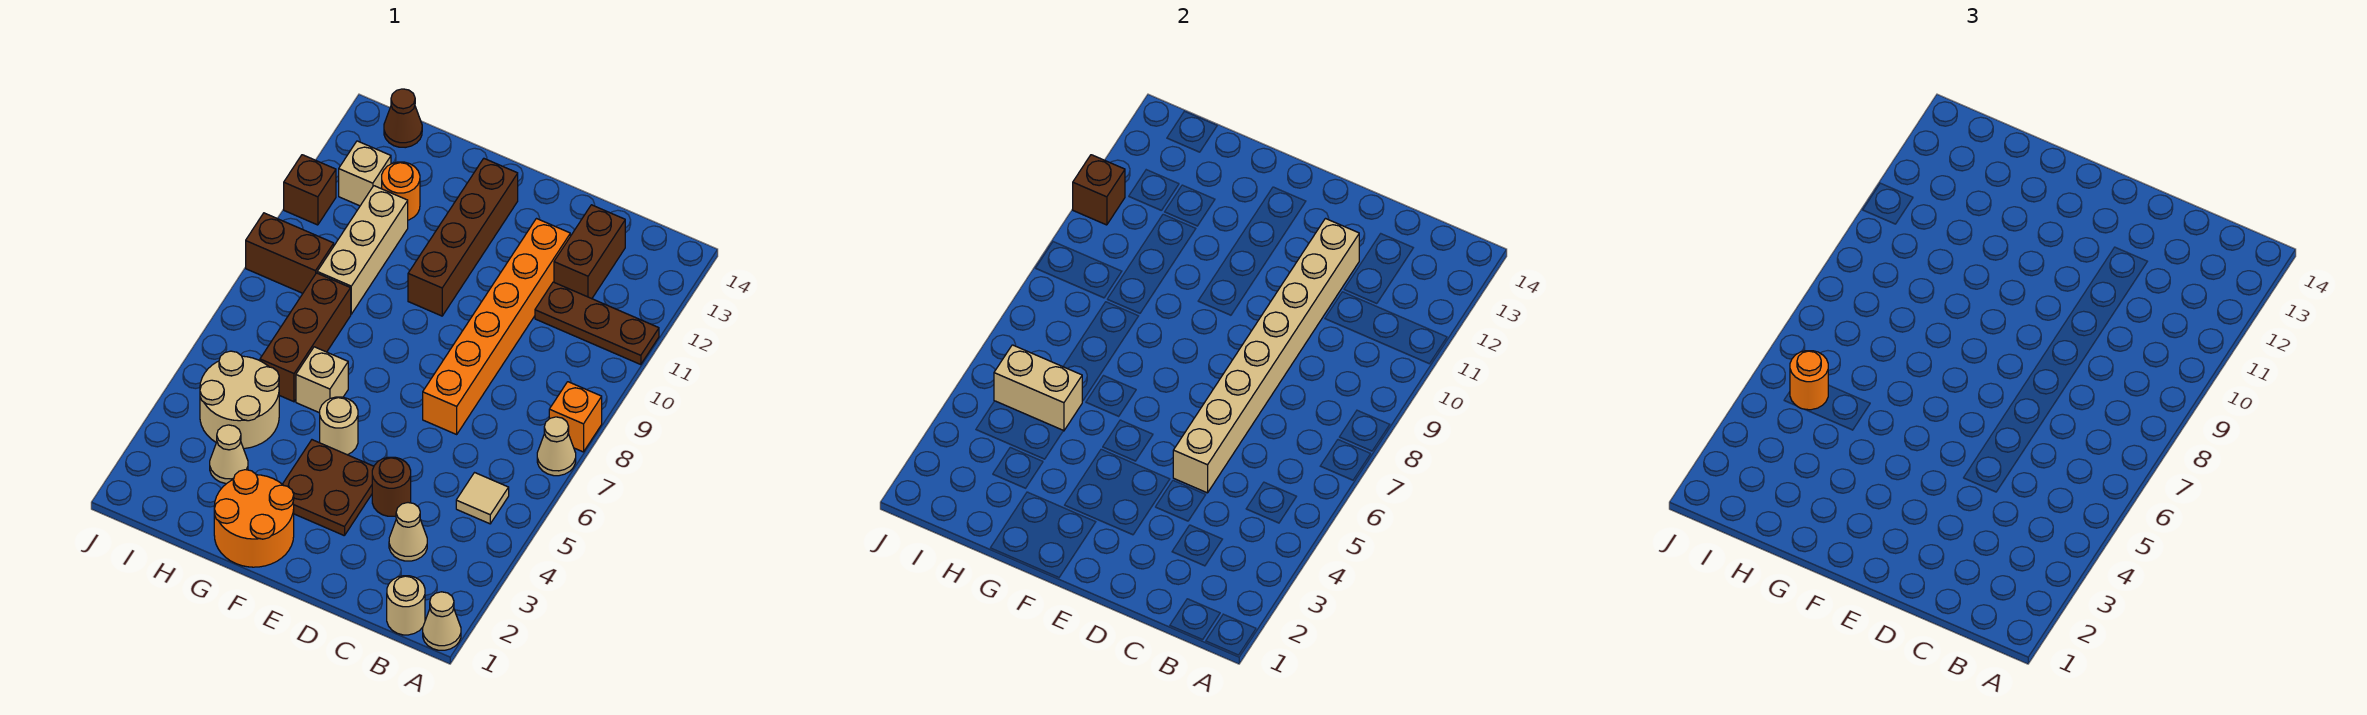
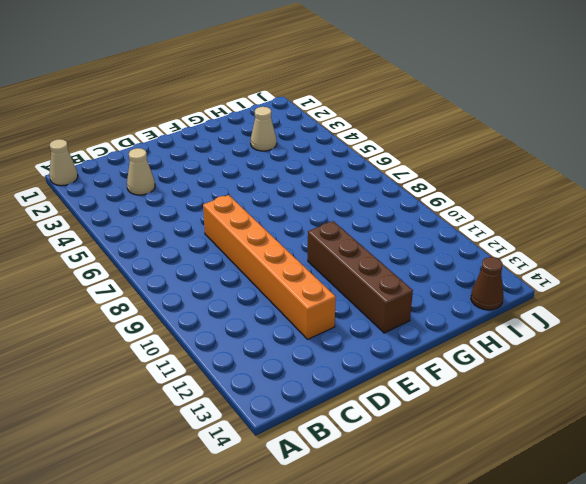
none -> tan 1x1 cone [537,417,576,476]
none -> orange 1x1 brick [549,382,602,452]
none -> brown 1x3 plate [535,282,659,365]

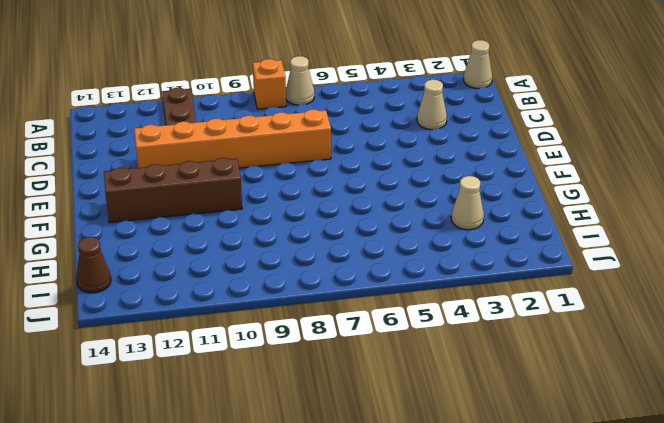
none -> tan 1x1 round brick [387,576,425,635]
none -> tan 1x1 tile [456,473,509,524]
none -> brown 1x2 brick [554,205,625,299]

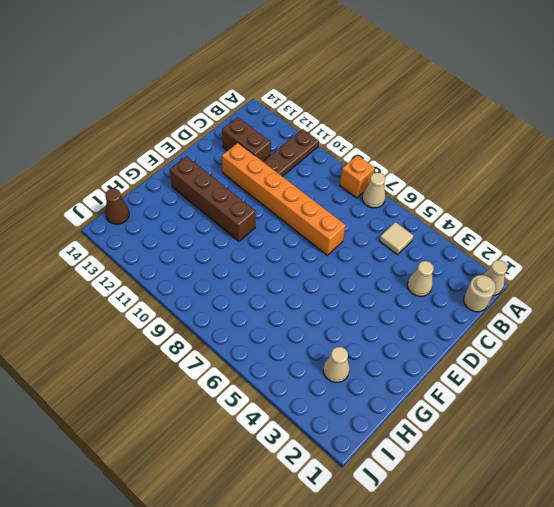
none -> brown 1x1 round brick [372,457,411,516]
none -> brown 2x2 plate [283,440,374,536]
none -> orange 2x2 round brick [214,470,294,567]

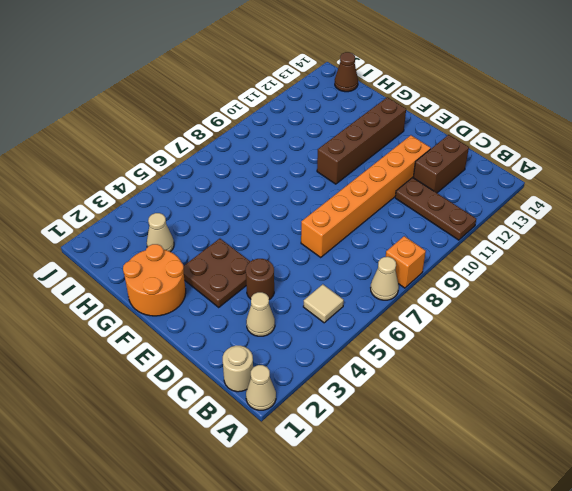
none -> tan 1x1 round brick [320,397,358,455]
none -> tan 1x1 brick [296,347,348,413]
none -> tan 2x2 round brick [200,351,279,449]

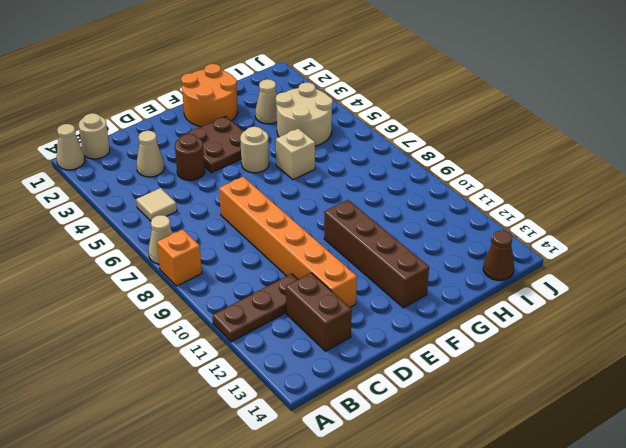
none -> brown 1x3 brick [260,273,351,402]
none -> tan 1x3 brick [317,186,408,314]
none -> orange 1x1 round brick [382,162,420,220]

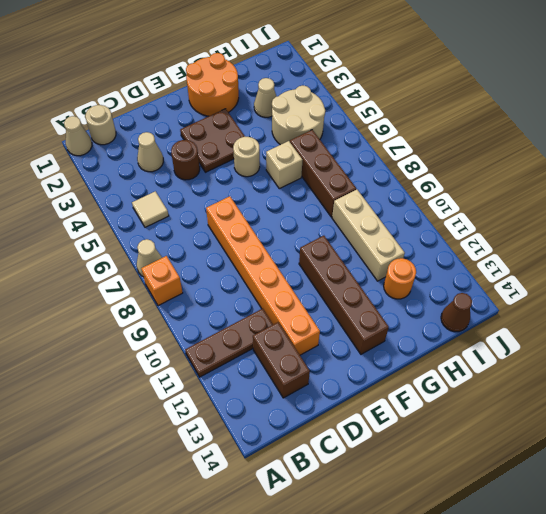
none -> brown 1x2 brick [246,213,334,293]
none -> tan 1x1 brick [339,141,391,206]
none -> brown 1x1 brick [284,155,336,225]

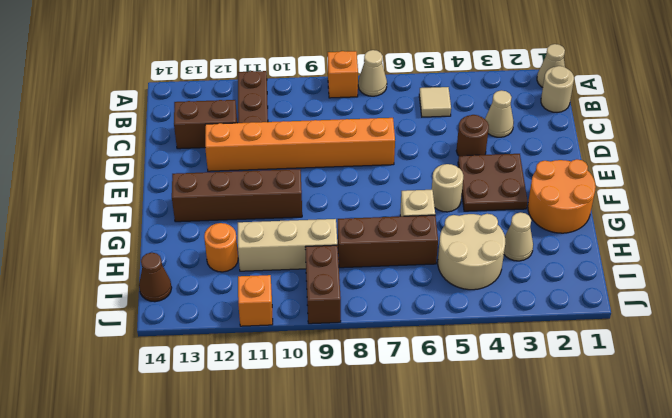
orange 1x1 brick [238,275,273,326] -> brown 1x1 brick [284,155,336,225]
none -> tan 1x1 brick [339,141,391,206]
none -> tan 1x8 brick [1173,219,1359,493]
none -> tan 1x2 brick [994,345,1082,431]

